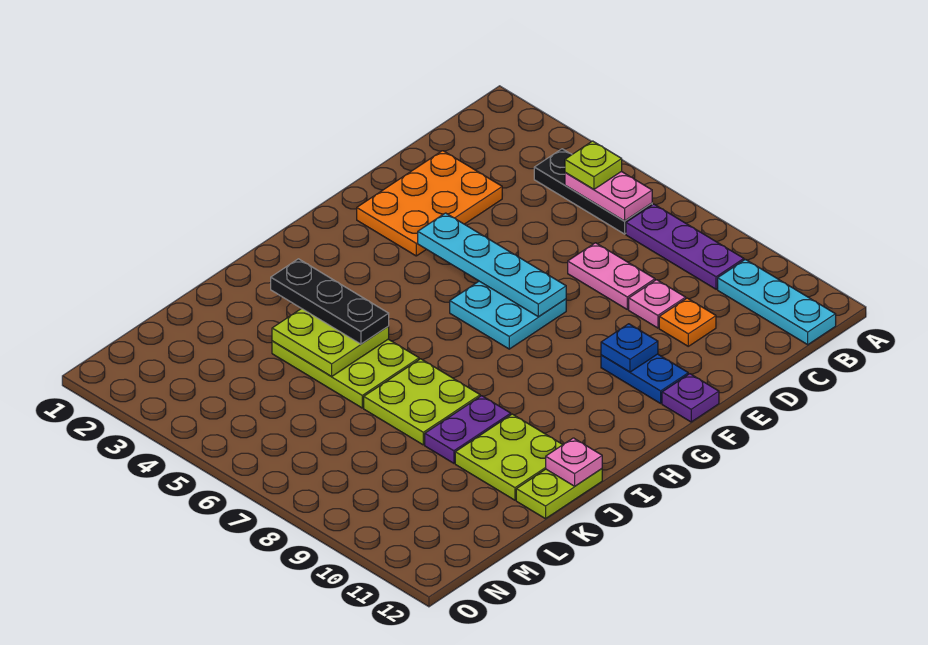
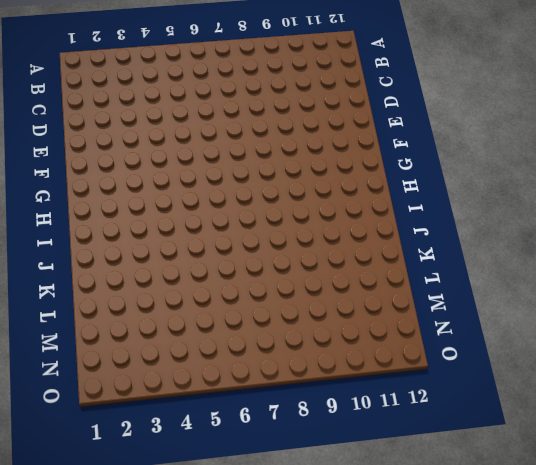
none -> black 1x3 plate [534,149,652,234]
none -> purple 1x3 plate [626,204,744,289]
none -> cyan 1x3 plate [718,259,836,345]

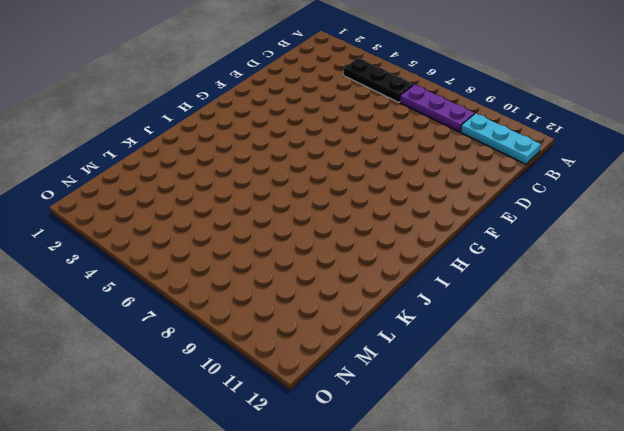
none -> orange 2x3 plate [357,151,502,256]
none -> pink 1x2 plate [568,243,655,309]
none -> pink 1x1 plate [629,280,686,328]

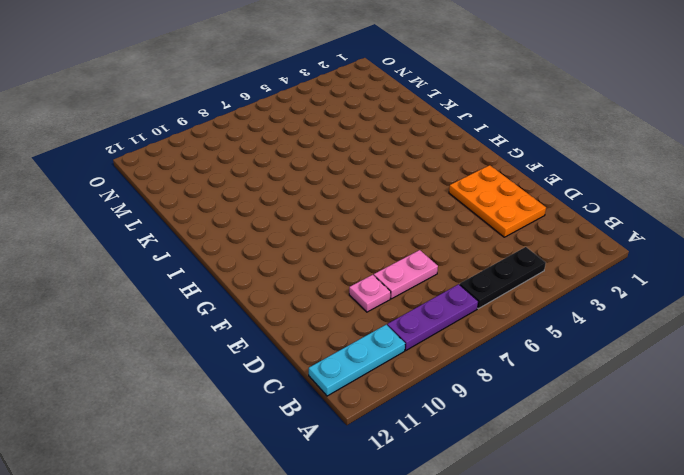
none -> orange 1x1 plate [659,298,716,346]
none -> cyan 2x2 plate [450,281,566,349]
none -> blue 1x2 plate [601,354,688,403]

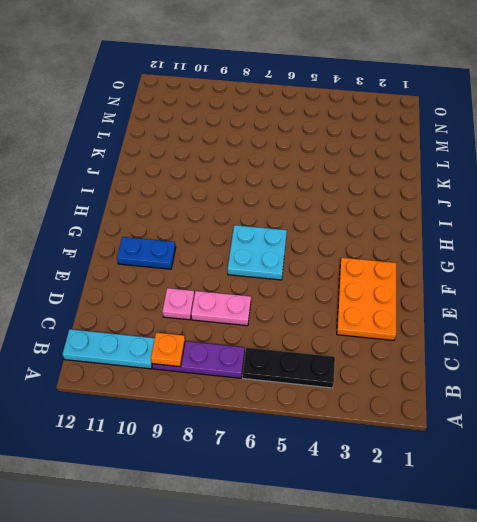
orange 1x1 plate [151,333,185,367] -> orange 1x1 plate moved to [659,298,716,346]
none -> purple 1x1 plate [662,374,719,422]
none -> lime 2x3 plate [272,339,419,408]
none -> lime 2x2 plate [364,359,480,445]

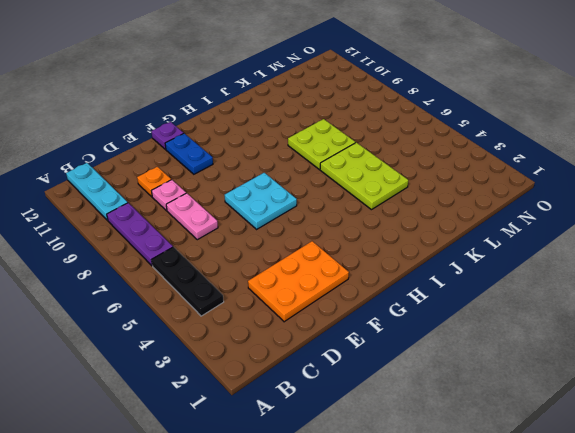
none -> purple 1x2 plate [425,396,511,463]
none -> lime 2x2 plate [455,414,563,500]
none -> lime 1x2 plate [516,469,602,519]

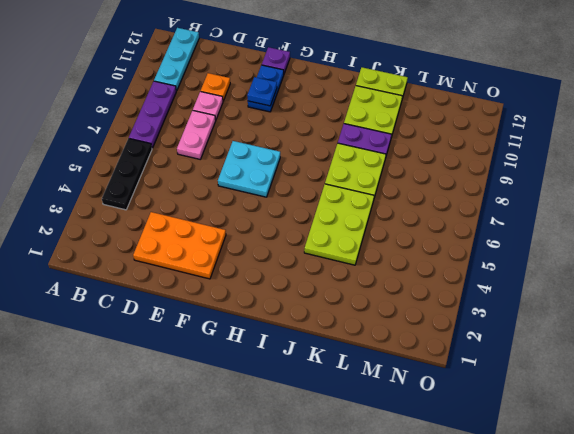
none -> pink 1x2 plate [565,171,652,221]
none -> cyan 1x4 plate [418,213,566,317]
none -> lime 2x2 plate [272,309,389,377]

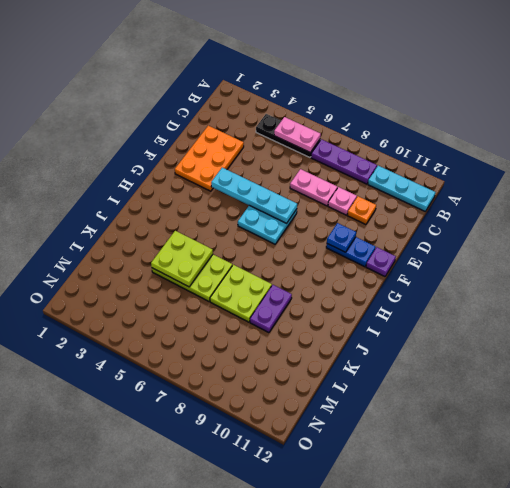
none -> lime 2x2 plate [455,414,563,500]
none -> lime 1x2 plate [516,469,602,519]
none -> pink 1x1 plate [546,438,602,486]

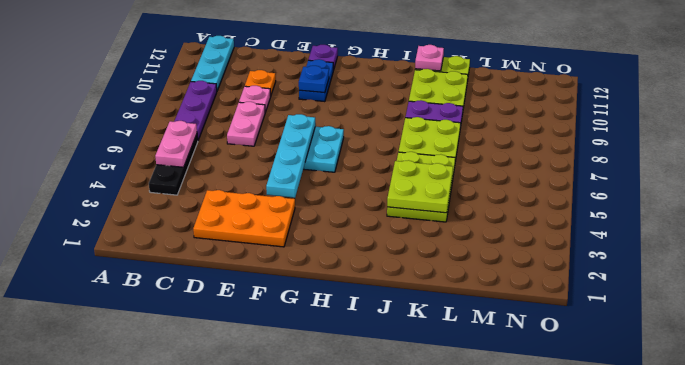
none -> lime 1x1 plate [565,141,622,189]
none -> black 1x3 plate [271,259,389,344]

